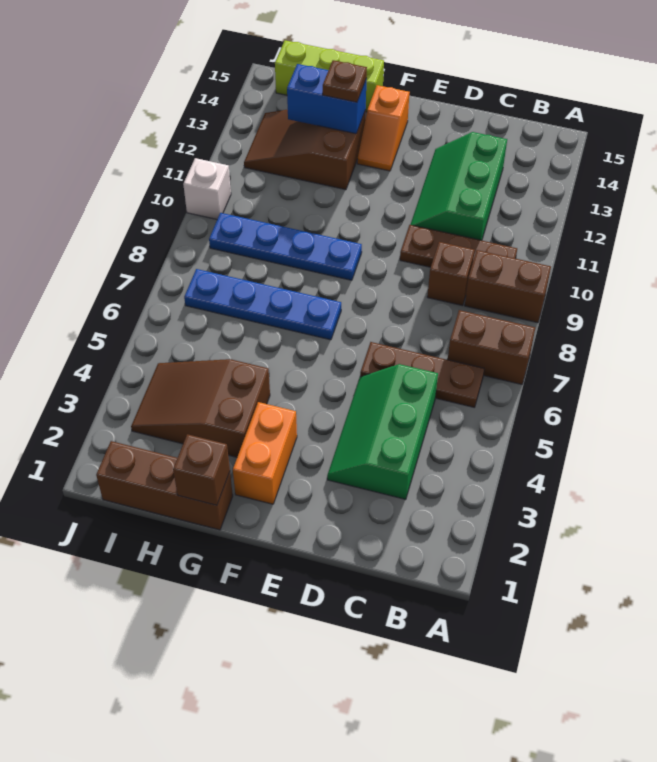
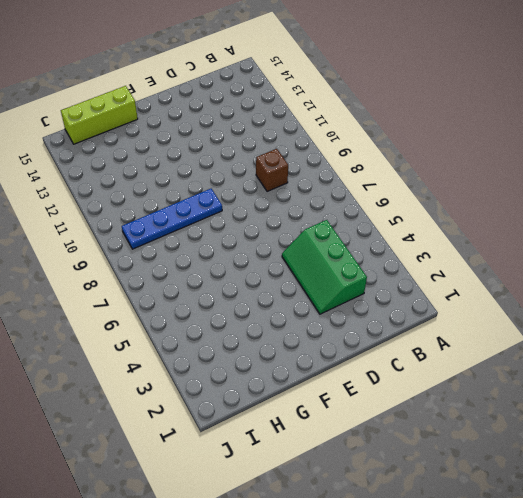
none -> brown 1x2 brick [448,310,535,384]
none -> brown 1x2 brick [465,250,551,323]
none -> brown 1x3 plate [360,342,484,407]

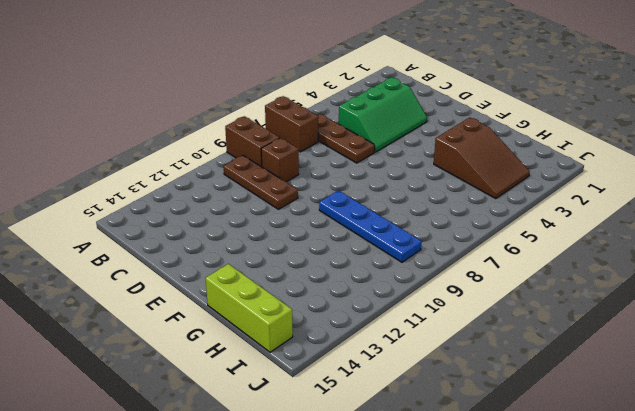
none -> green 2x3 slope [410,132,507,240]
none -> orange 1x2 brick [233,402,297,504]
none -> blue 1x4 plate [184,269,341,340]

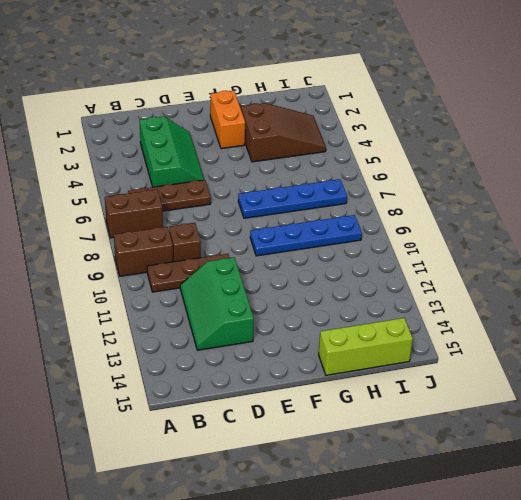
green 2x3 slope [180,257,254,350] -> green 2x3 slope turned to [410,132,507,240]
none -> orange 1x2 slope [357,85,410,171]
none -> brown 1x3 brick [96,441,233,530]
none -> brown 2x3 slope [244,110,366,190]

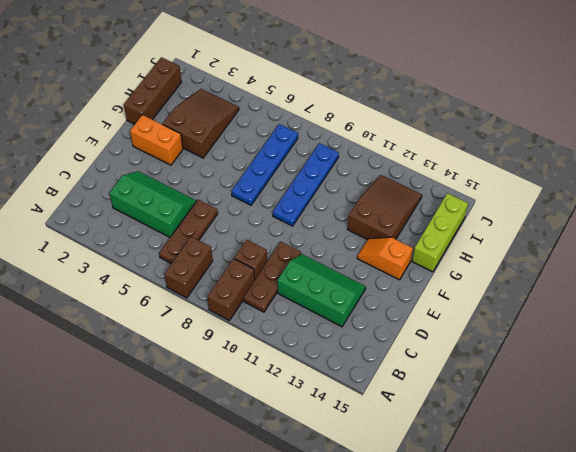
none -> white 1x1 brick [183,158,231,219]
none -> brown 1x1 brick [173,434,230,505]
none -> blue 1x2 brick [287,64,367,134]

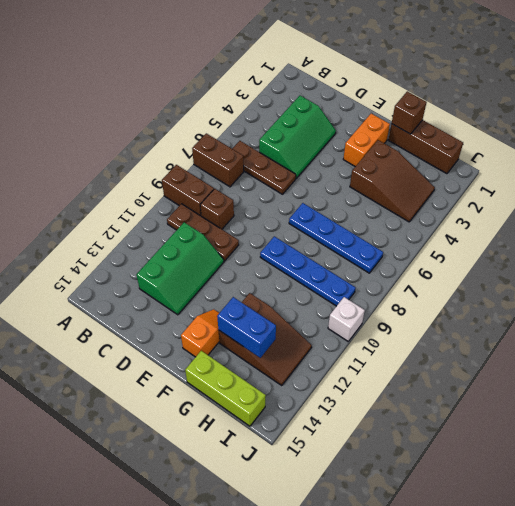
none -> brown 1x1 plate [323,60,367,102]

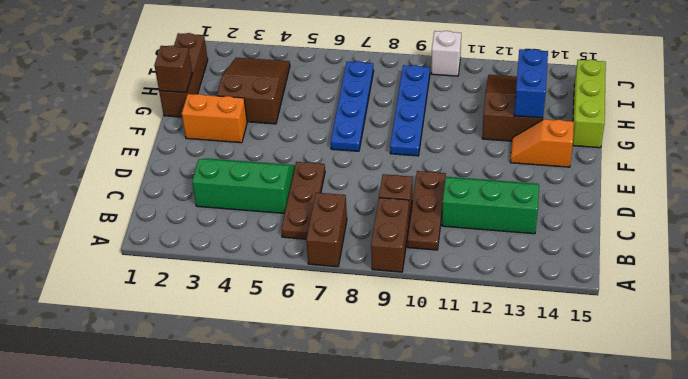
none -> brown 1x1 plate [323,60,367,102]

